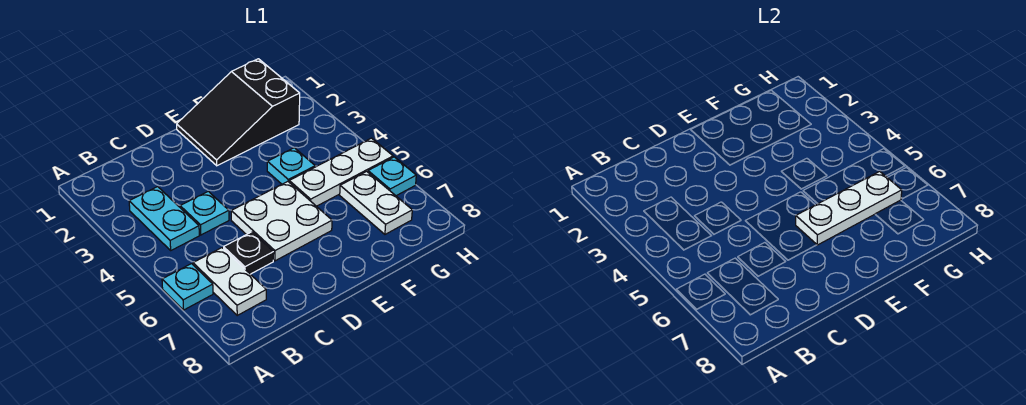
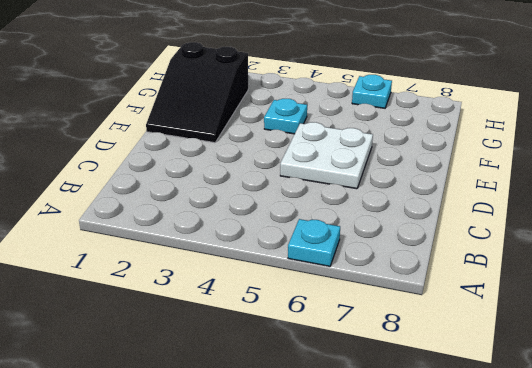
none -> cyan 1x2 plate [129,187,199,250]
none -> white 1x2 plate [193,248,266,315]
none -> cyan 1x1 plate [180,191,229,235]

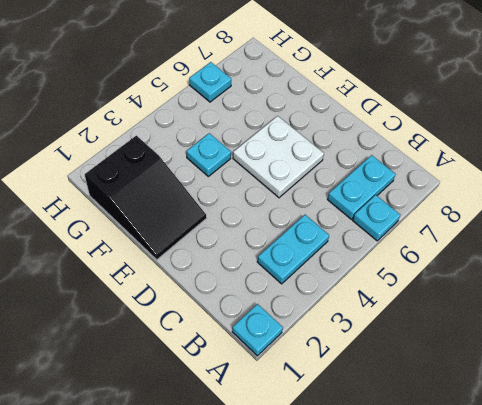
cyan 1x1 plate [232,304,283,356] -> cyan 1x1 plate moved to [180,191,229,235]
cyan 1x2 plate [327,155,395,219] -> white 1x2 plate [193,248,266,315]
none -> black 1x1 plate [224,232,274,274]
none -> white 1x3 plate [289,138,393,206]
none -> white 1x2 plate [340,171,412,234]

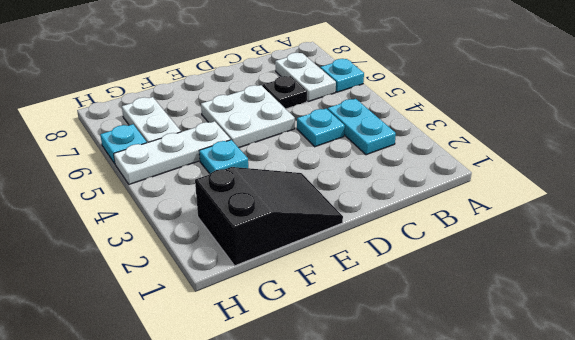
none -> white 1x3 plate [796,171,902,245]

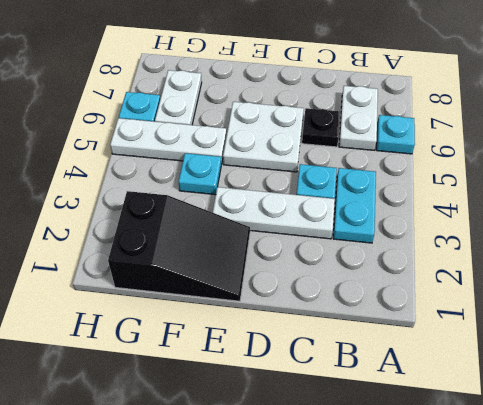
white 1x3 plate [213,187,335,239] -> white 1x3 plate moved to [796,171,902,245]

